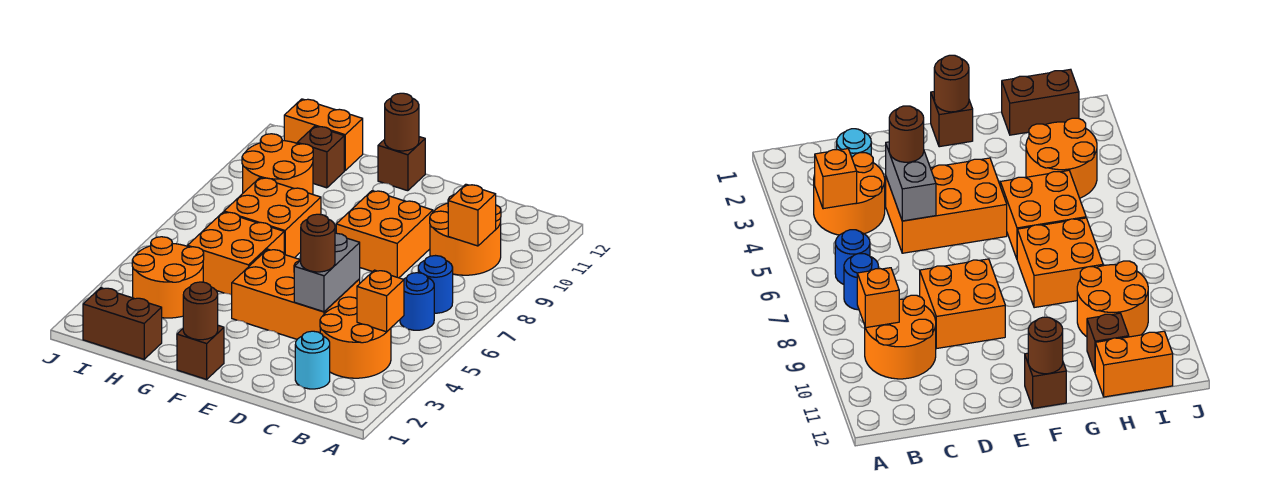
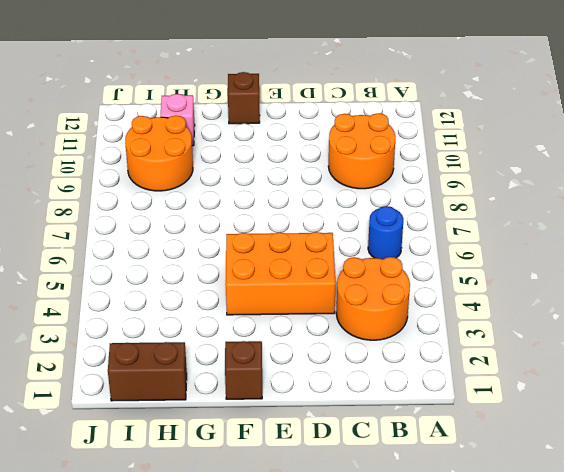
pink 1x1 brick [161,94,195,146] -> brown 1x1 brick [297,126,344,188]
none -> blue 1x1 round brick [418,256,453,313]
none -> cyan 1x1 round brick [295,331,330,389]
none -> orange 2x2 brick [336,191,433,278]

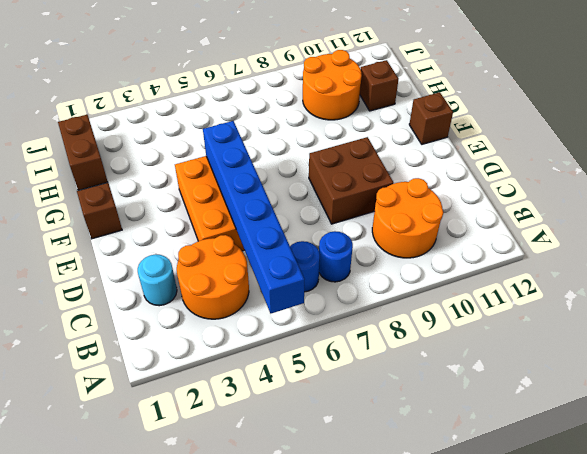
blue 1x6 brick [203,121,305,313] -> grey 1x2 brick [294,233,360,312]
brown 2x2 brick [309,137,393,224] -> orange 2x2 brick [336,191,433,278]
none -> orange 2x2 brick [188,212,284,295]
none -> orange 2x2 brick [224,178,321,258]
none -> orange 2x2 round brick [132,237,204,318]

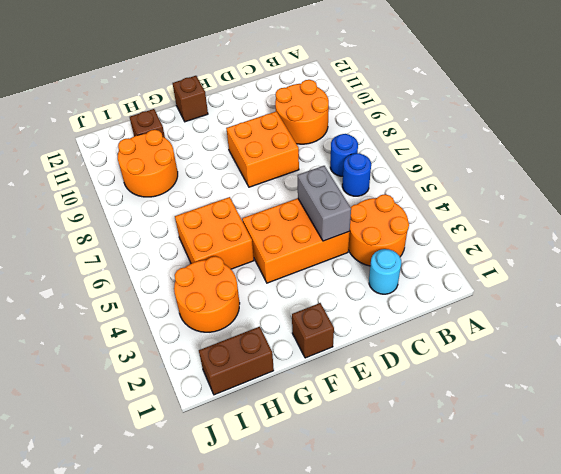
none -> orange 2x2 brick [224,178,321,258]
none -> orange 1x2 brick [284,99,363,170]
none -> orange 1x1 brick [357,270,404,332]

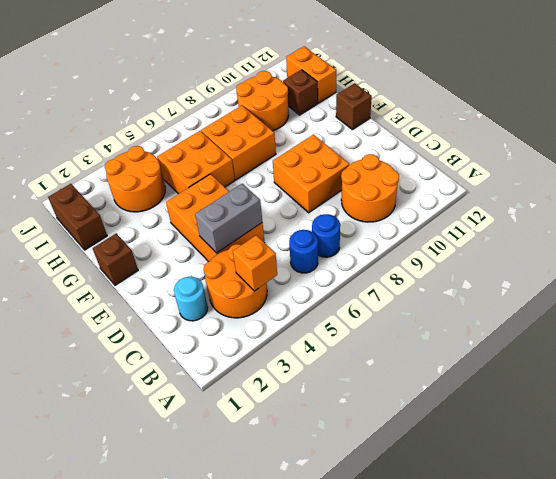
none -> orange 1x1 brick [448,184,496,246]
none -> brown 1x1 round brick [183,282,218,340]
none -> brown 1x1 round brick [385,93,419,151]

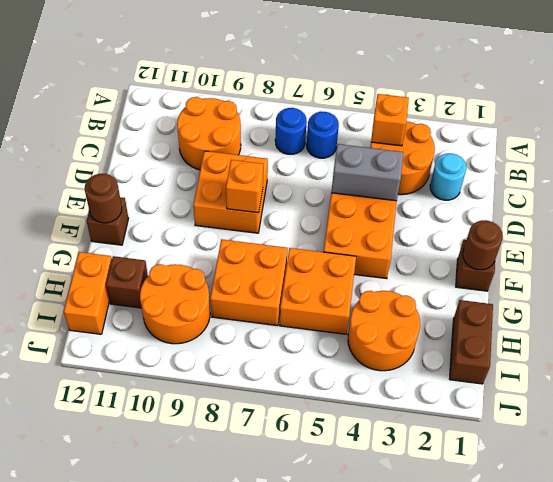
orange 1x1 brick [226,160,263,213] -> orange 1x1 brick moved to [448,184,496,246]
none -> brown 1x1 round brick [301,214,335,272]

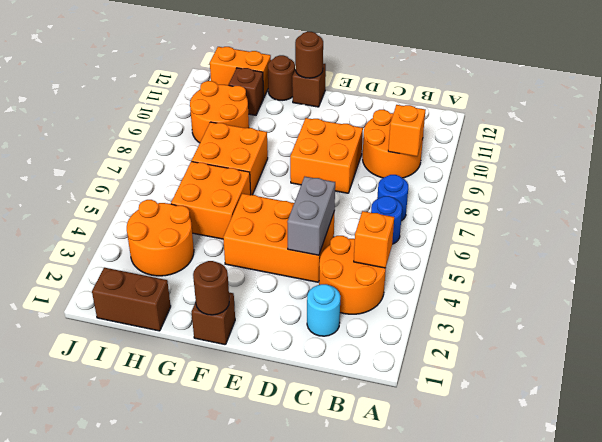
brown 1x1 round brick [268,55,295,101] -> brown 1x1 round brick moved to [301,214,335,272]

